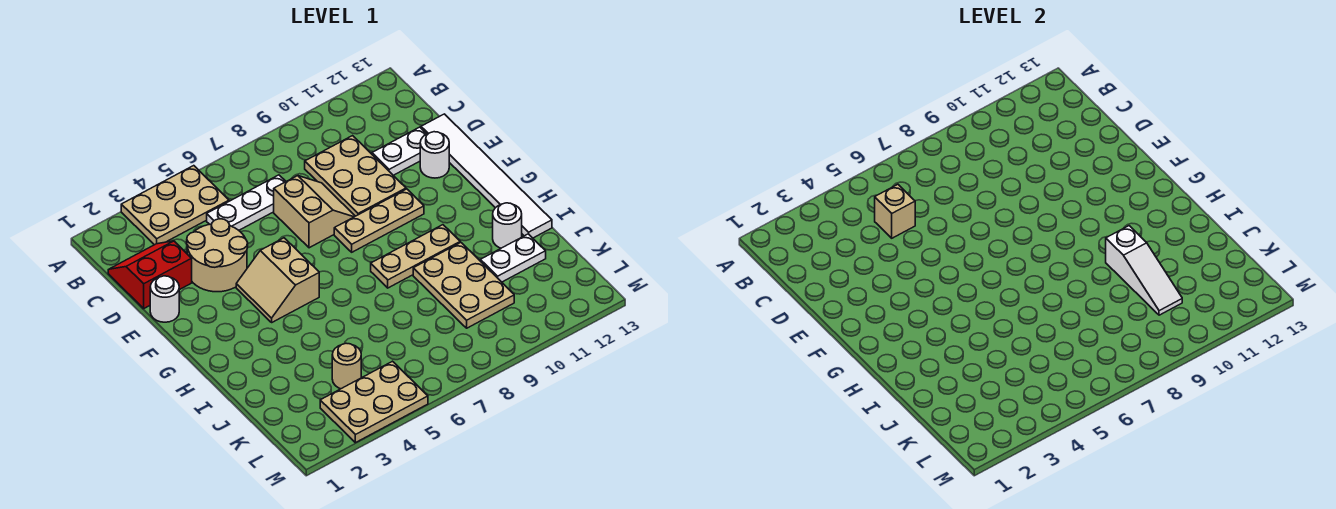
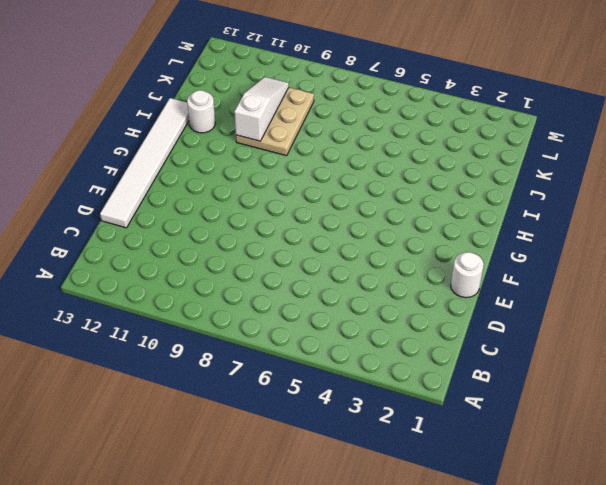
none -> tan 2x3 plate [121,166,229,245]
none -> red 2x2 slope [108,241,192,308]
none -> white 1x3 plate [207,175,286,230]

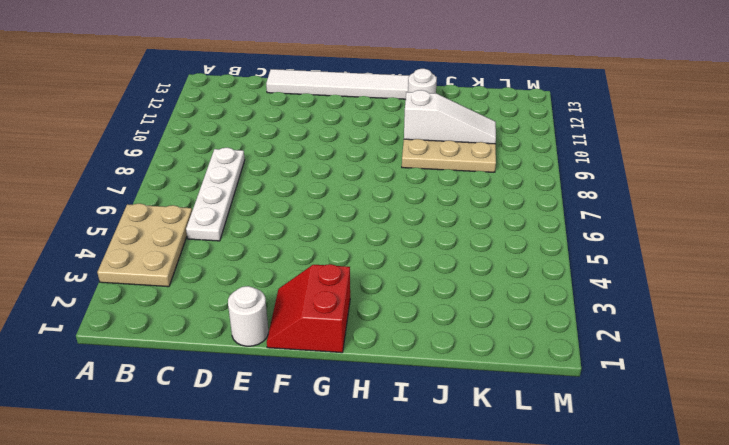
white 1x4 plate [186,148,245,241] -> white 1x3 plate [207,175,286,230]
red 2x2 slope [267,264,350,353] -> red 2x2 slope moved to [108,241,192,308]
none -> tan 2x3 plate [305,136,406,216]
none -> tan 2x2 round brick [187,219,248,292]
none -> tan 2x2 slope [274,176,355,248]

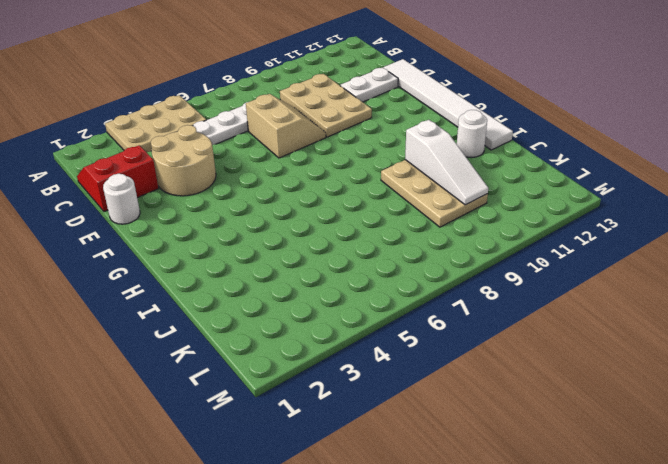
none -> white 1x1 round brick [420,132,449,178]
none -> tan 2x2 slope [236,238,319,322]
none -> tan 1x3 plate [334,189,424,252]

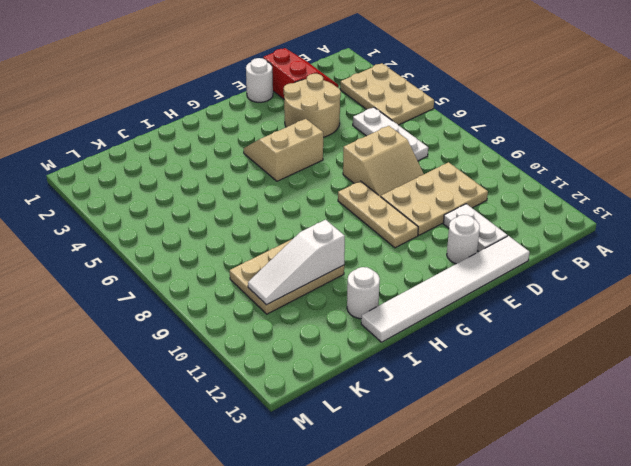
none -> tan 1x3 plate [371,225,460,288]
none -> white 1x2 plate [480,234,546,282]
none -> tan 1x1 round brick [332,343,361,389]

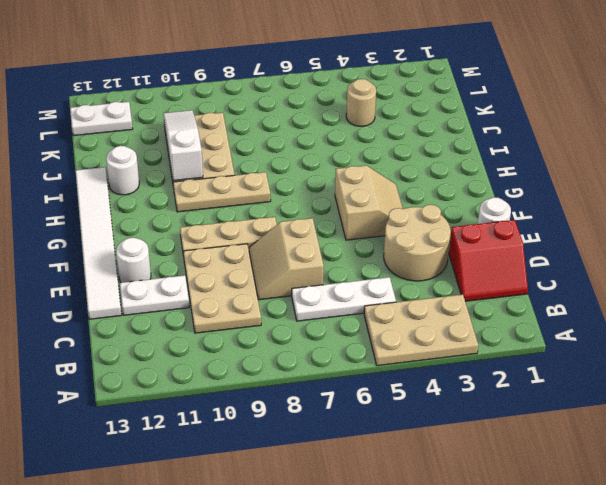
white 1x2 plate [70,102,133,136] -> white 1x2 plate moved to [480,234,546,282]
none -> tan 2x3 plate [320,361,428,443]
none -> tan 1x1 brick [875,184,915,238]

